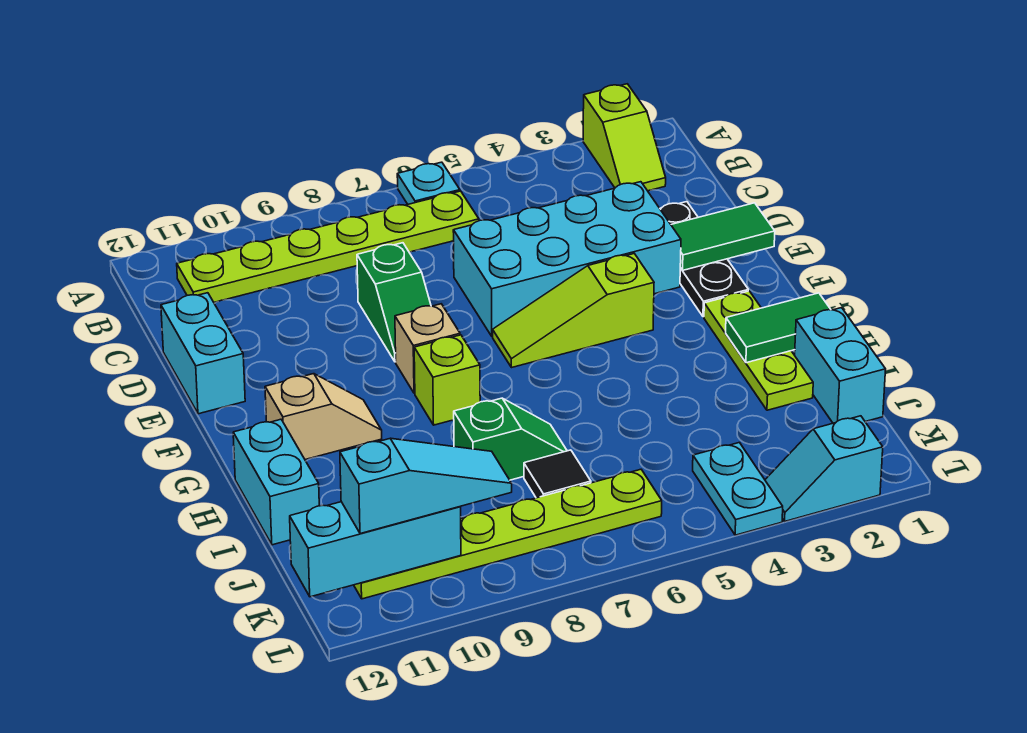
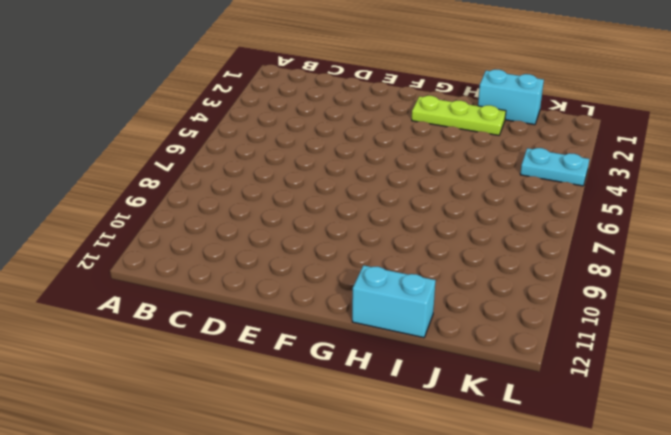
none -> lime 1x2 slope [583,84,666,191]
none -> cyan 1x1 plate [397,162,460,204]
none -> lime 1x6 plate [177,191,479,302]

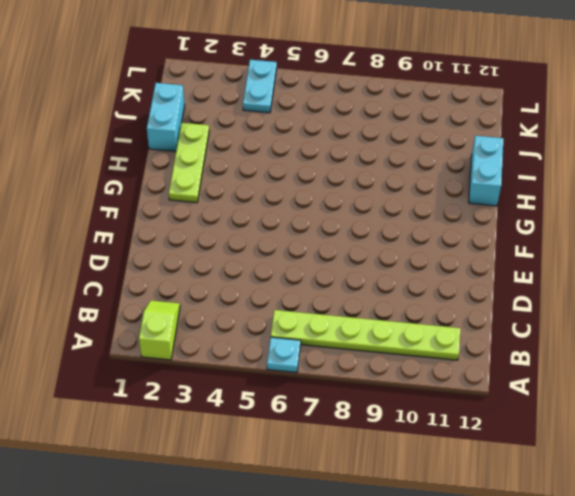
none -> black 1x3 plate [660,202,748,317]
none -> cyan 2x4 brick [453,182,681,336]
none -> green 1x2 slope [357,243,431,362]

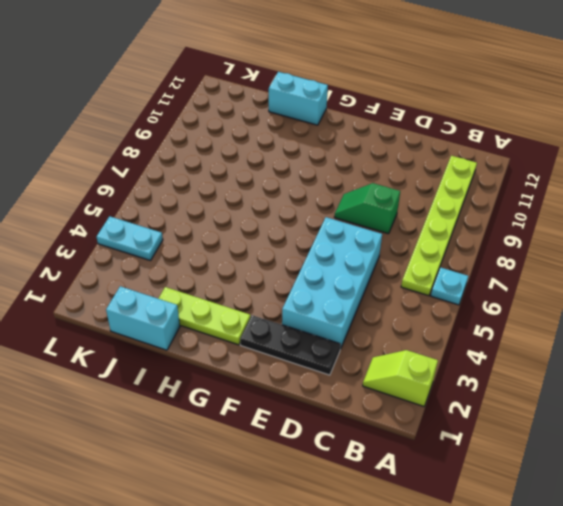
none -> cyan 1x2 brick [161,293,245,414]
none -> lime 1x3 slope [493,254,654,368]
none -> tan 1x1 brick [395,304,460,393]

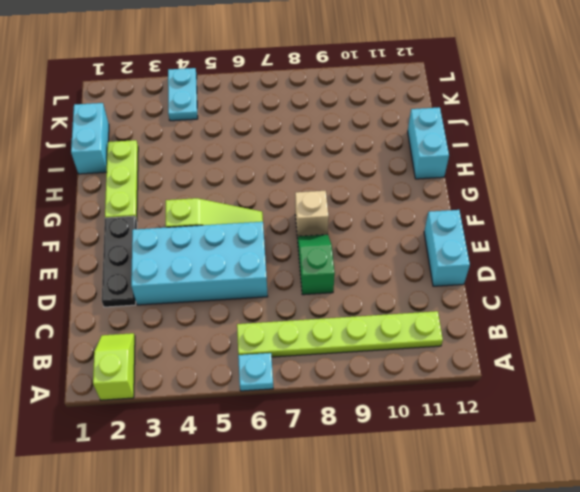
none -> lime 1x1 brick [414,335,480,425]
none -> tan 1x2 slope [265,374,382,460]
none -> green 1x2 slope [454,398,567,480]

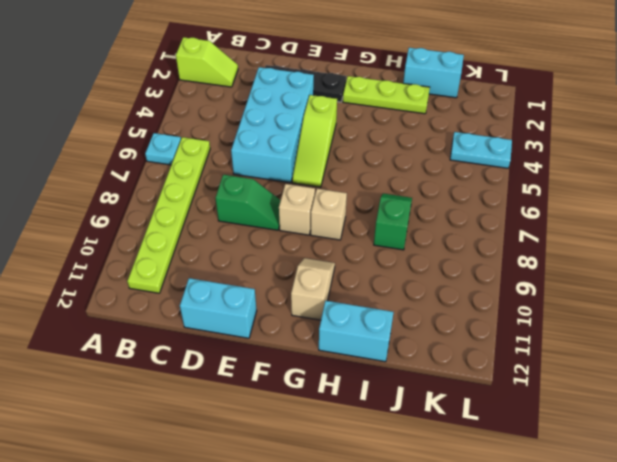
tan 1x1 brick [311,189,347,240] -> lime 1x1 brick [414,335,480,425]
none -> black 1x1 tile [524,450,591,498]
none -> lime 1x6 plate [354,469,662,599]
none -> cyan 1x2 slope [765,416,883,521]

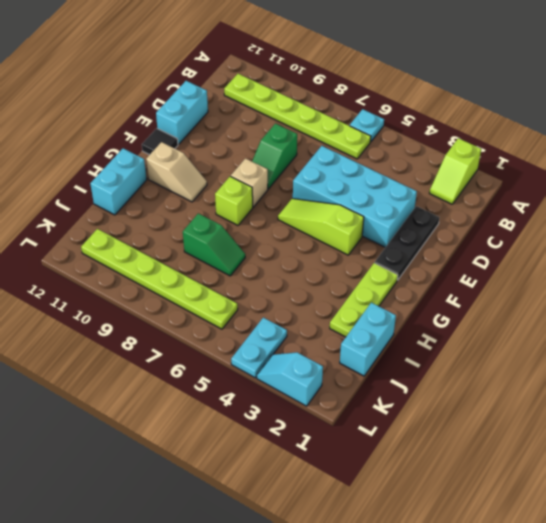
black 1x1 tile [142,128,178,155] -> black 1x1 tile moved to [524,450,591,498]
none -> green 1x2 tile [671,203,775,270]
none -> green 1x2 tile [726,293,831,363]
none -> cyan 1x3 brick [290,502,461,597]

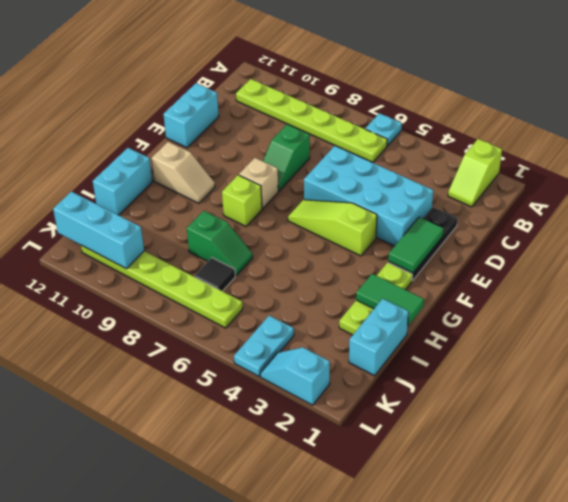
green 1x2 tile [388,217,444,273] -> green 1x2 tile turned to [671,203,775,270]
none -> cyan 1x3 slope [340,438,512,534]

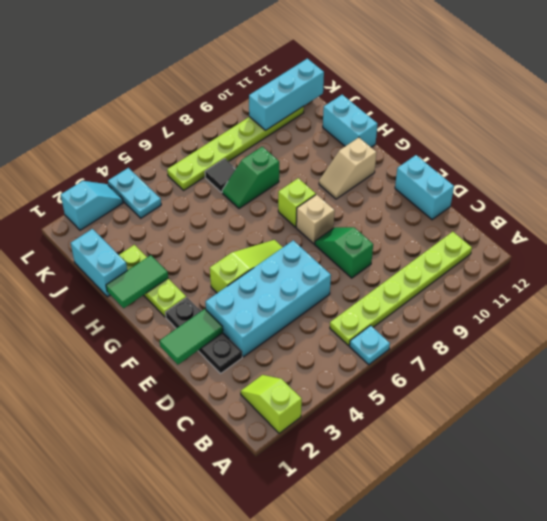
none -> cyan 1x3 slope [340,438,512,534]

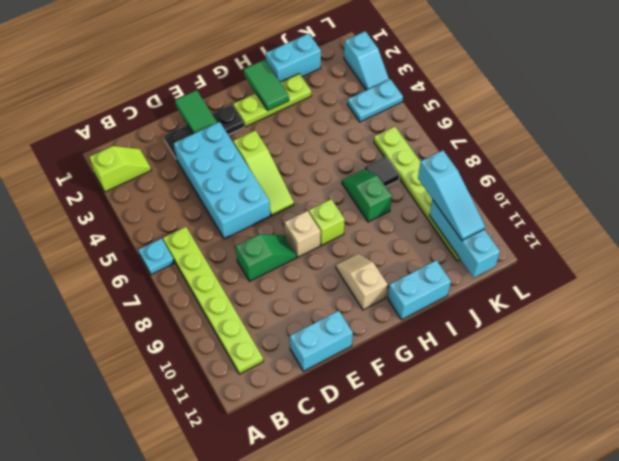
cyan 1x3 slope [418,150,485,241] -> cyan 1x3 slope turned to [340,438,512,534]

